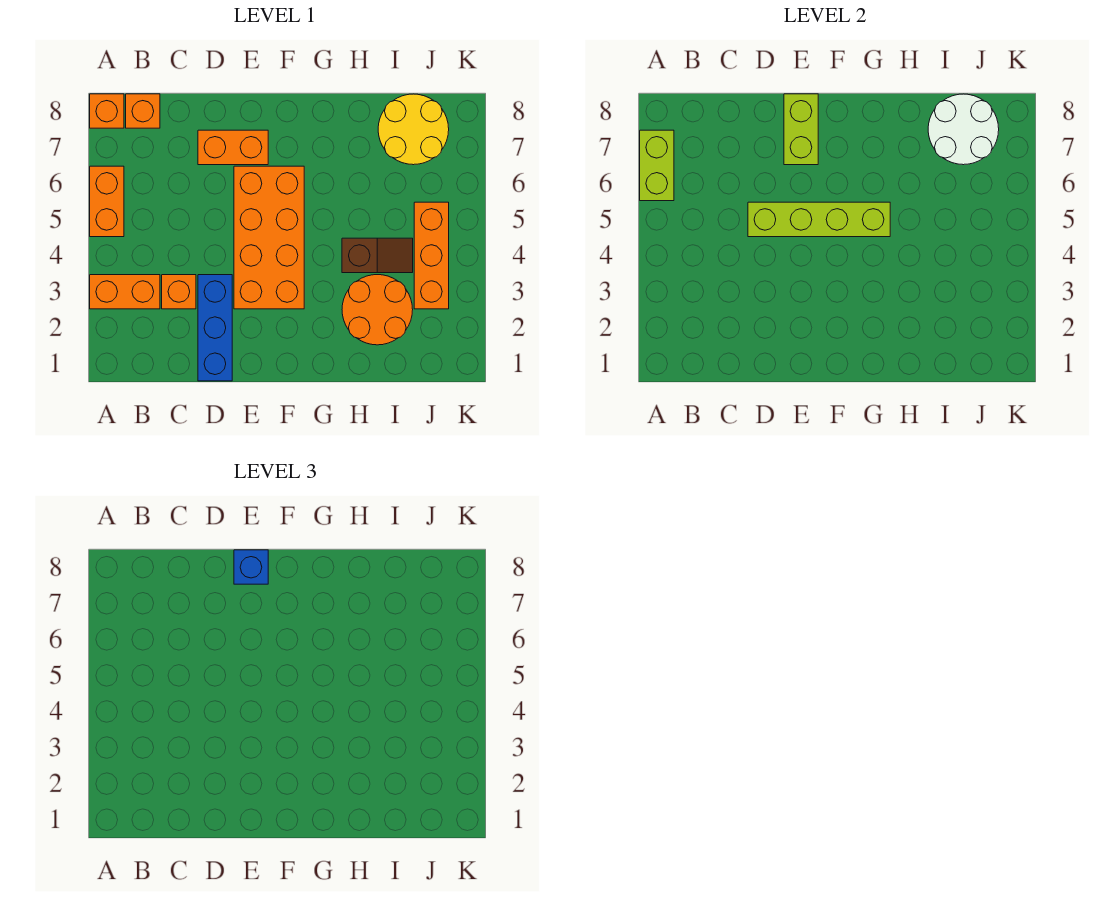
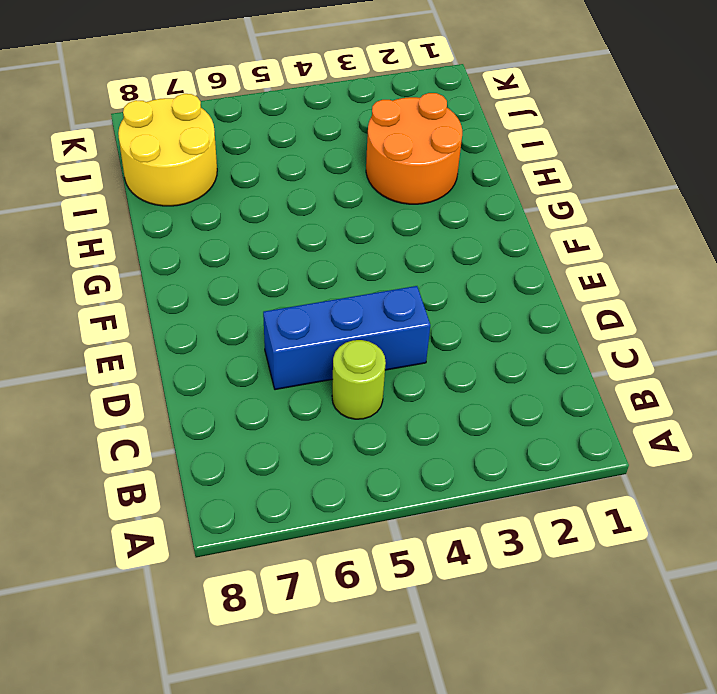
lime 1x1 round brick [332,340,386,419] -> none
blue 1x3 brick [263,286,430,390] -> blue 1x3 brick moved to [198,275,232,381]
none -> orange 1x2 brick [90,275,160,309]
none -> orange 1x2 brick [90,166,124,237]
none -> orange 1x1 brick [90,94,124,128]

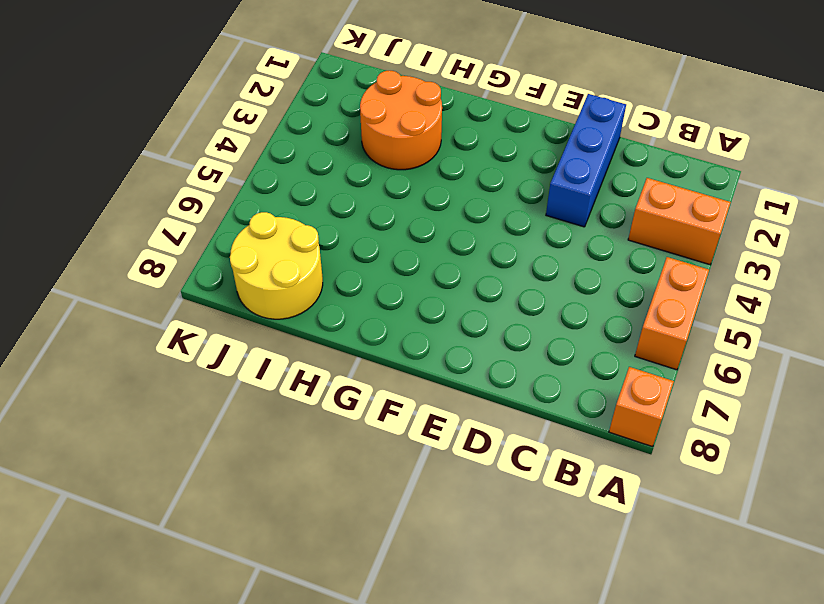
none -> orange 1x1 brick [126,94,160,128]
none -> orange 1x1 brick [162,275,196,309]
none -> orange 1x2 brick [198,130,268,165]

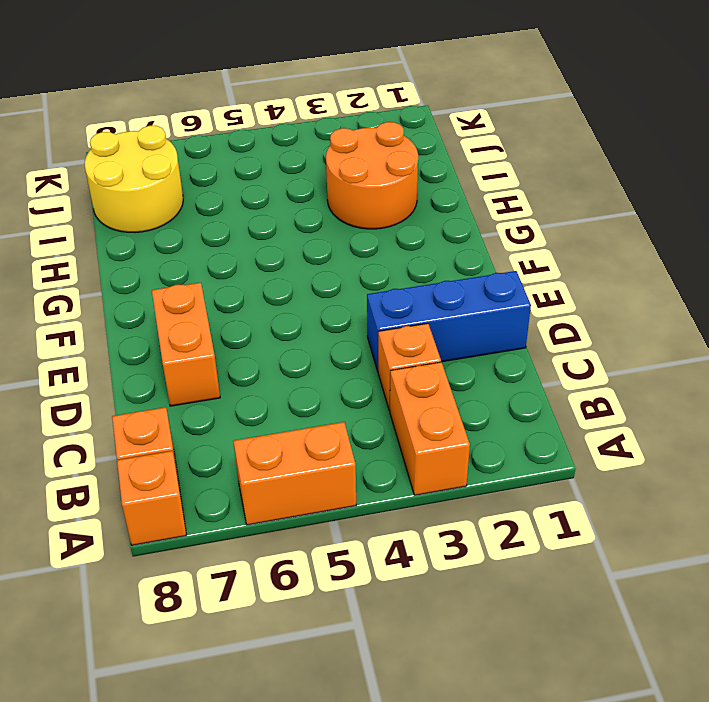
none -> orange 2x4 brick [234,166,304,309]
none -> brown 1x2 slope [342,238,413,273]
none -> orange 1x3 brick [414,202,449,309]

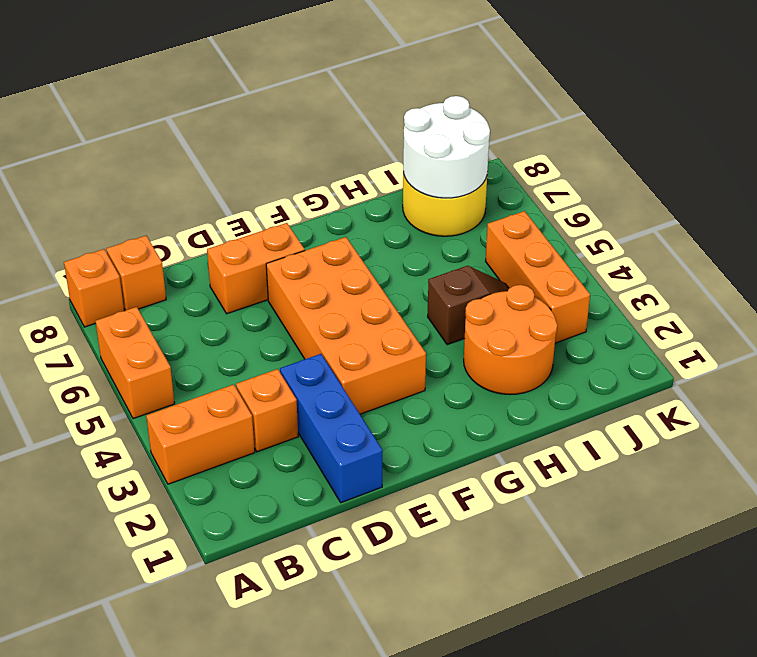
none -> lime 1x2 brick [640,130,674,201]
none -> lime 1x4 brick [748,202,890,237]
none -> lime 1x2 brick [784,94,818,165]

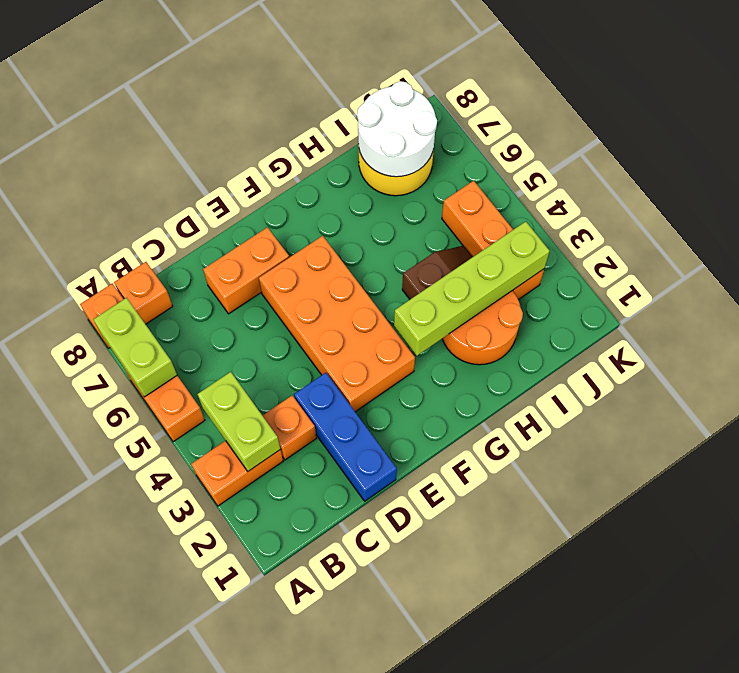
lime 1x2 brick [197,372,280,471] -> lime 1x2 brick moved to [784,94,818,165]
lime 1x4 brick [394,222,550,356] -> lime 1x4 brick moved to [748,202,890,237]
none -> blue 1x1 brick [234,550,268,584]

